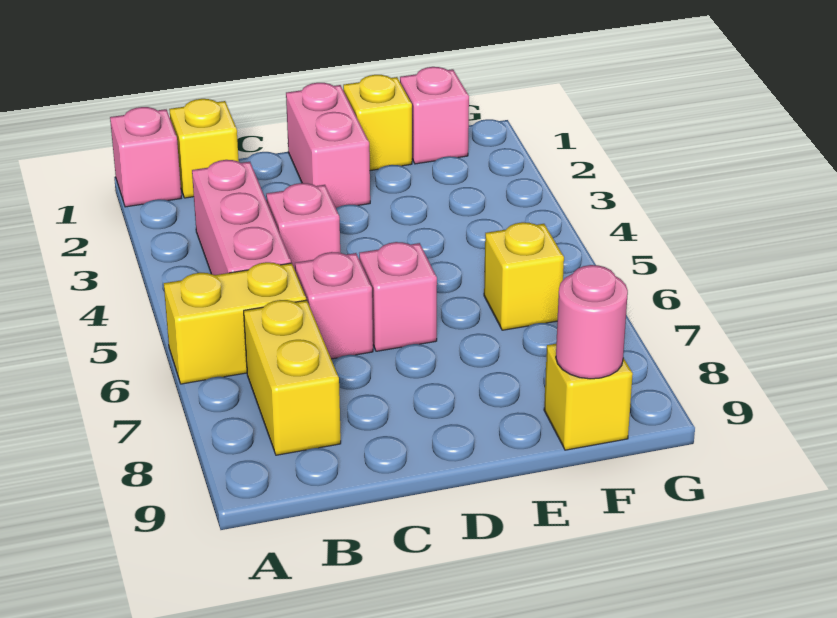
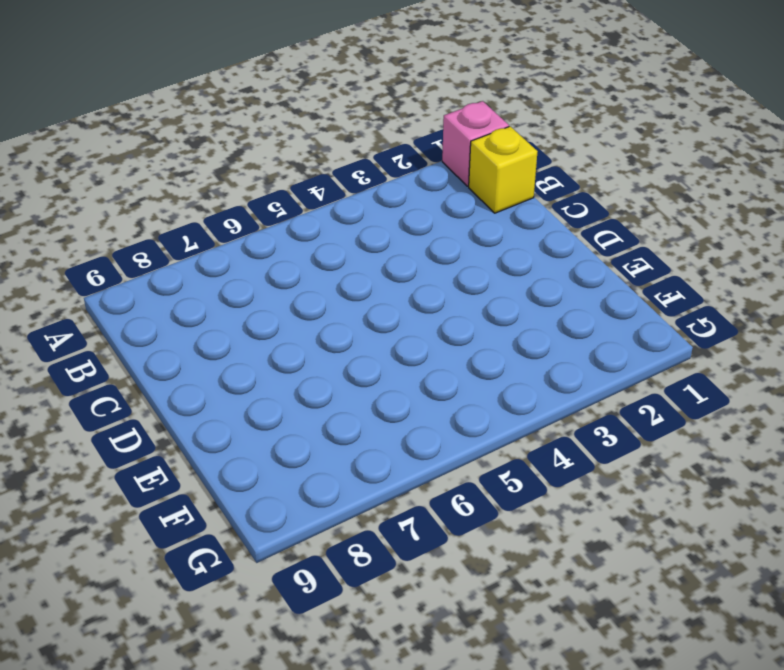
none -> yellow 1x2 brick [164,262,306,384]
none -> pink 1x3 brick [192,160,291,275]
none -> yellow 1x2 brick [244,300,341,455]

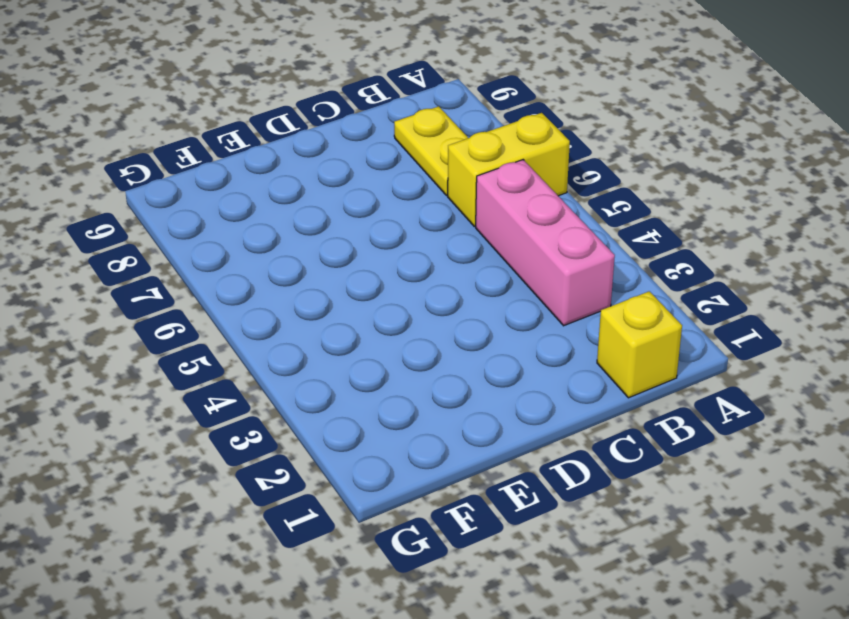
yellow 1x2 plate [394,106,468,196] -> yellow 1x2 brick [244,300,341,455]
none -> pink 1x1 brick [110,107,181,207]
none -> pink 1x1 brick [266,183,340,270]
none -> pink 1x1 brick [295,252,373,359]

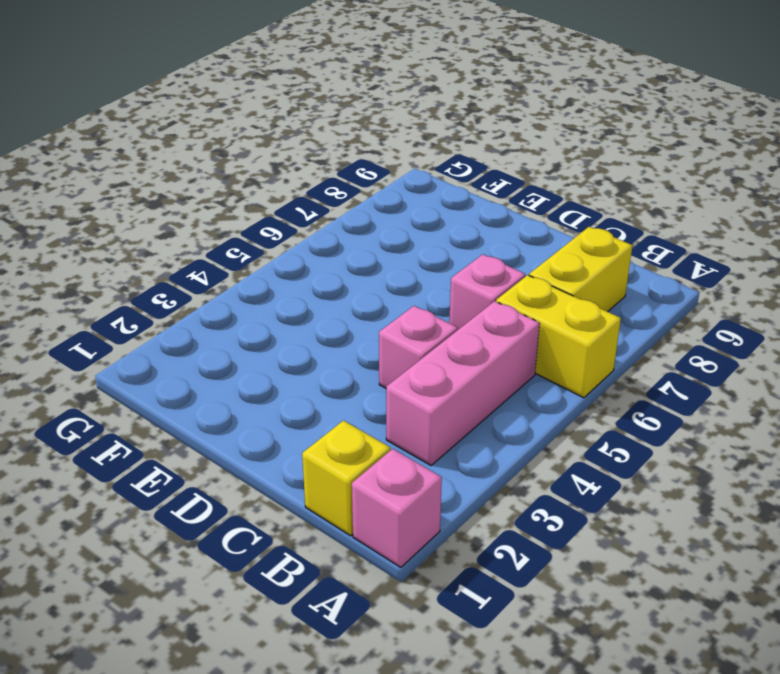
none -> pink 1x2 brick [286,83,370,208]
none -> pink 1x1 brick [359,242,437,351]
none -> yellow 1x1 brick [343,75,412,171]

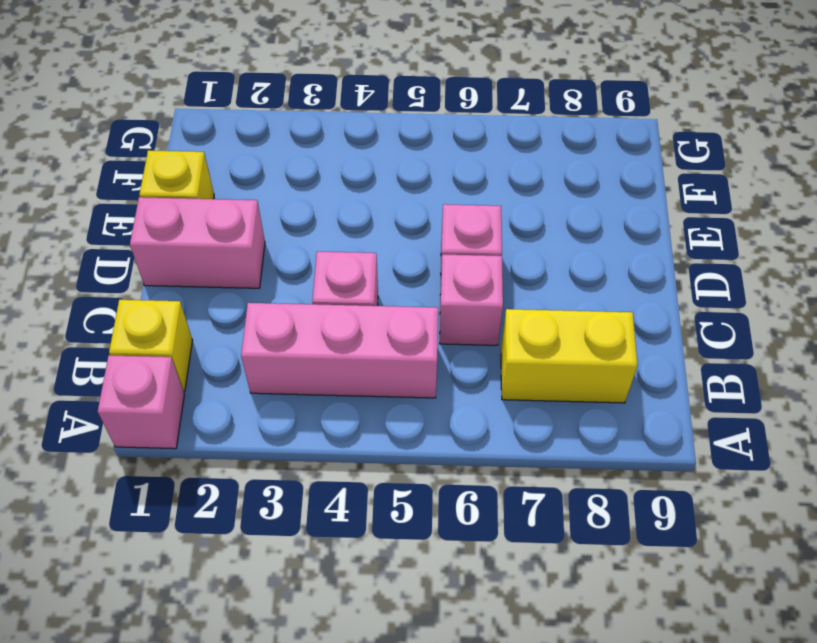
none -> yellow 1x2 brick [164,262,306,384]
none -> pink 1x1 brick [400,67,469,164]
none -> yellow 1x1 brick [484,222,564,330]

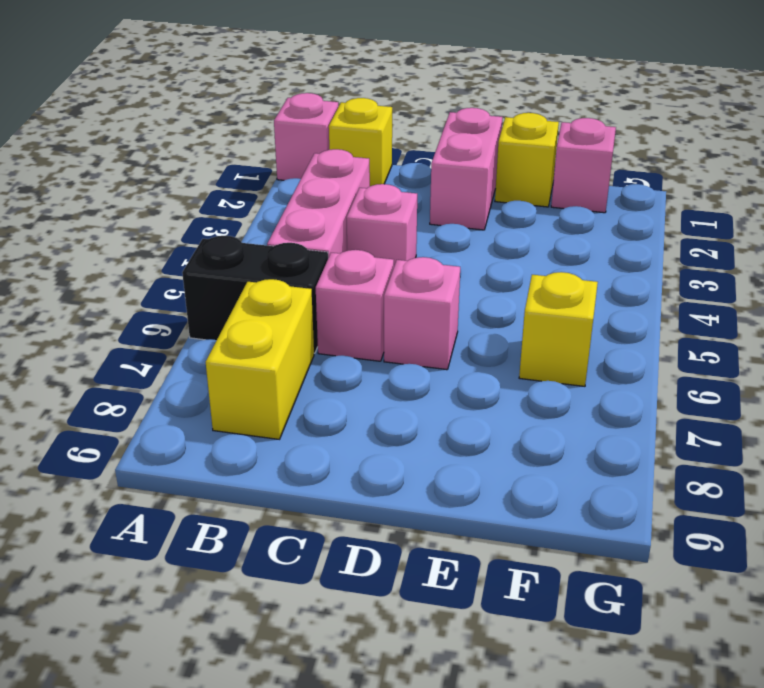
black 1x2 brick [182,236,328,353] -> yellow 1x2 brick [164,262,306,384]
none -> yellow 1x1 brick [544,344,633,450]
none -> pink 1x1 round brick [556,265,628,379]

